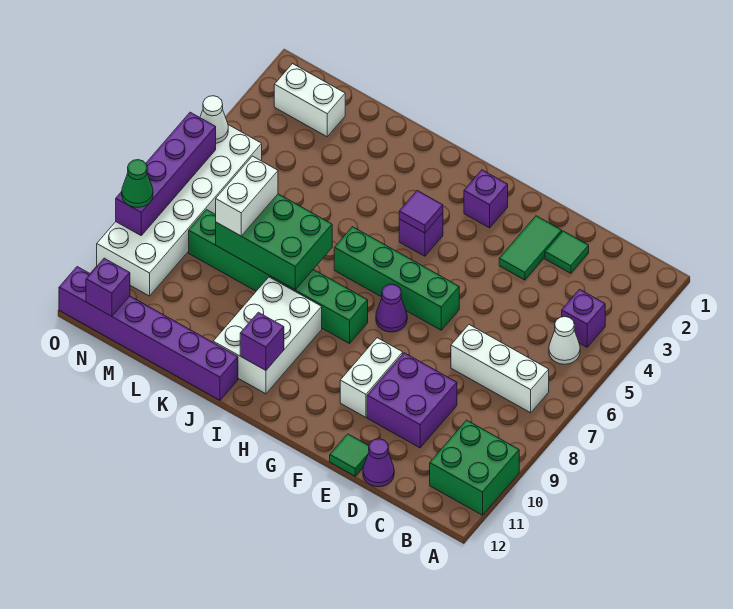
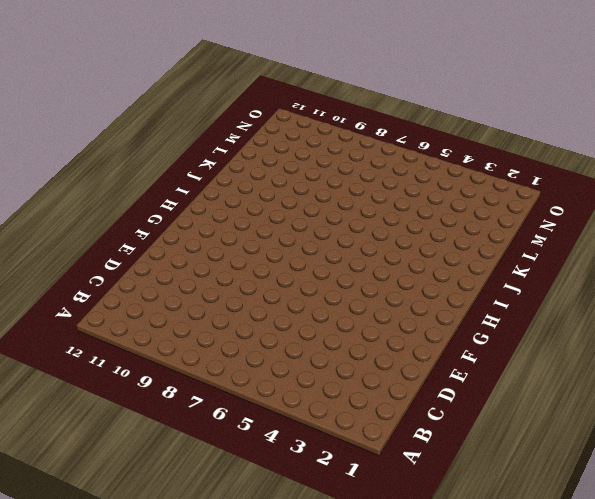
none -> green 2x2 brick [430,420,519,515]
none -> purple 1x1 brick [562,289,605,347]
none -> white 1x1 cone [549,317,580,364]

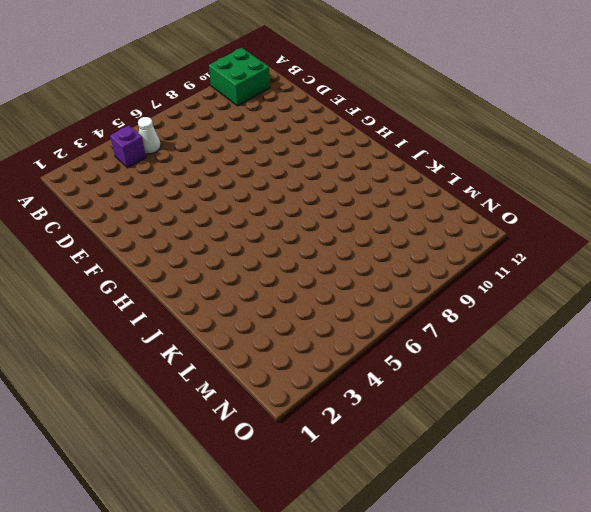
none -> white 1x3 brick [451,325,549,413]
none -> green 1x1 tile [545,231,589,273]
none -> purple 2x2 brick [367,353,457,448]

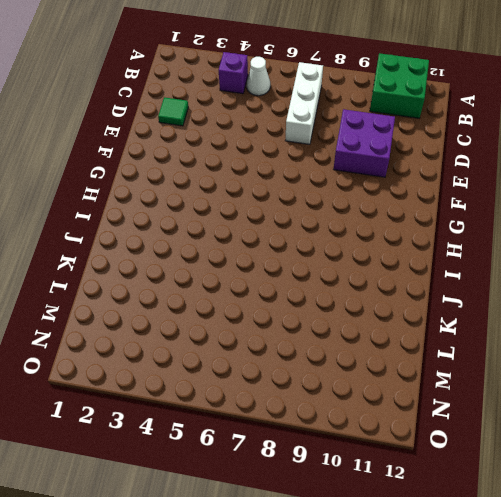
none -> purple 1x1 cone [363,439,394,487]
none -> green 1x2 tile [499,216,562,280]
none -> green 1x1 tile [330,434,369,476]

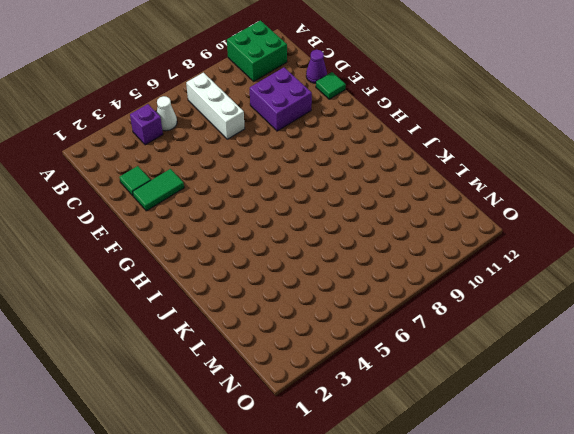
none -> green 1x4 brick [334,227,459,330]
none -> white 1x2 brick [340,338,403,417]
none -> purple 1x1 brick [464,170,508,228]

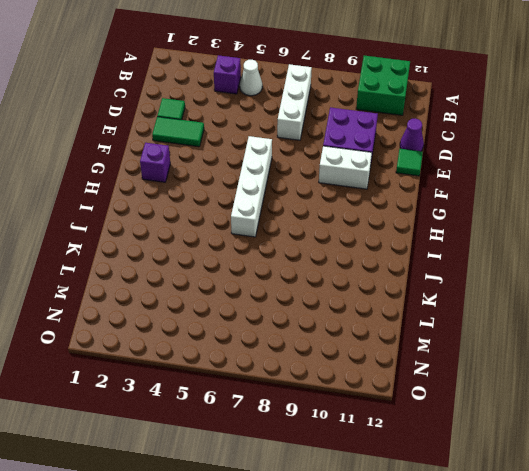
white 1x4 brick [231,136,272,237] -> green 1x4 brick [334,227,459,330]
none -> purple 1x1 cone [376,284,407,332]
none -> purple 1x1 brick [399,213,443,256]
none -> green 1x6 brick [189,210,368,344]

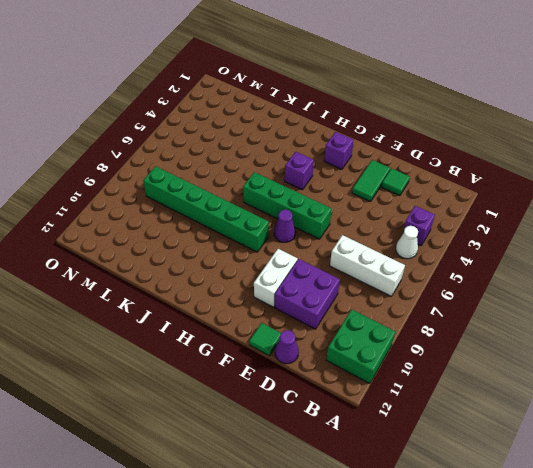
none -> white 2x3 brick [213,277,322,394]
none -> purple 1x6 brick [59,267,238,400]
none -> white 1x2 brick [274,64,345,137]

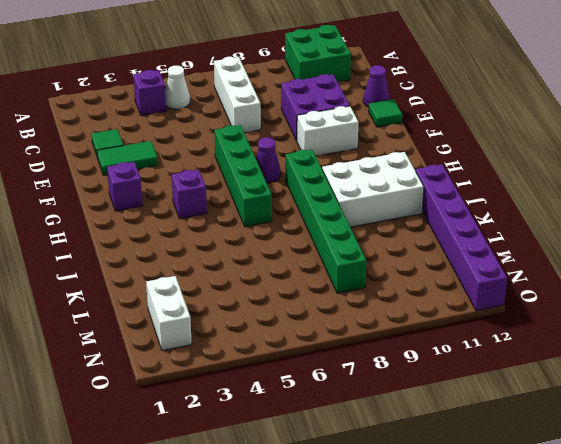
none -> white 2x6 brick [97,125,262,296]
none -> purple 1x1 tile [399,191,443,233]
none -> purple 1x1 brick [240,312,284,370]

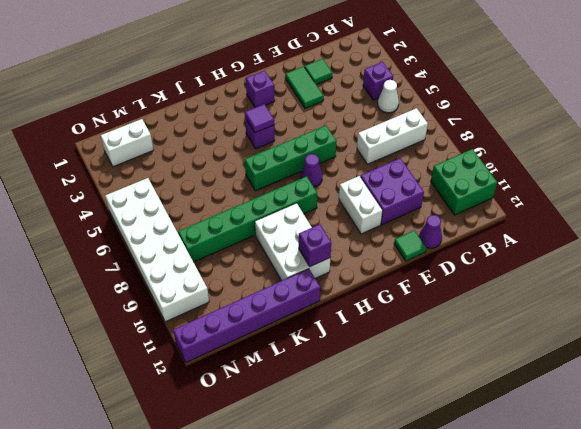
none -> green 2x3 brick [216,194,332,290]
none -> purple 1x1 brick [86,258,130,316]
none -> white 1x1 cone [200,96,228,143]

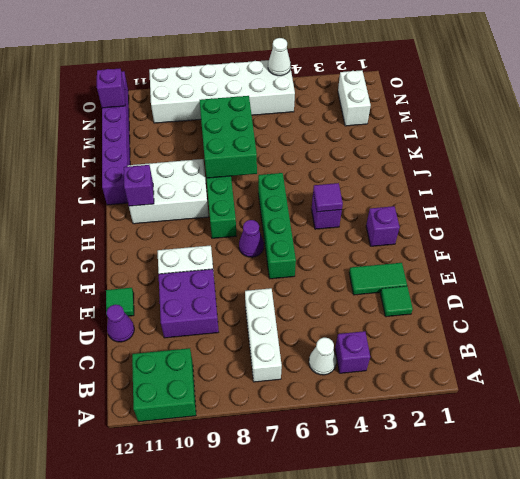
none -> purple 1x4 brick [116,112,216,235]
none -> white 1x2 brick [216,156,278,236]
none -> green 1x1 cone [122,160,153,207]

